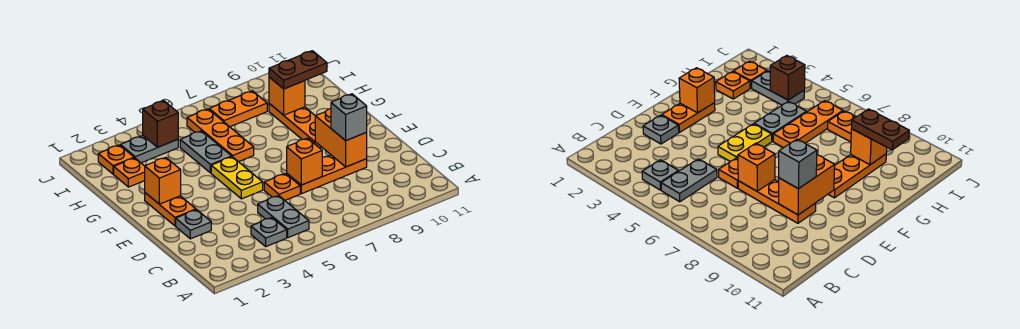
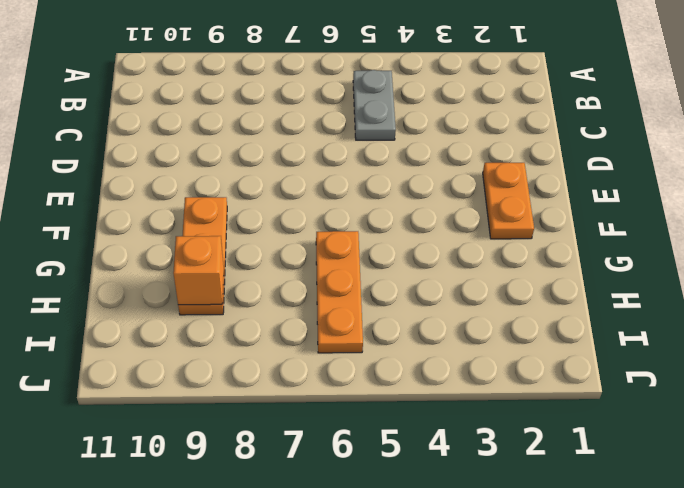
none -> grey 1x1 plate [251,218,287,246]
none -> grey 1x1 plate [176,210,211,239]
none -> orange 1x1 plate [264,174,300,200]

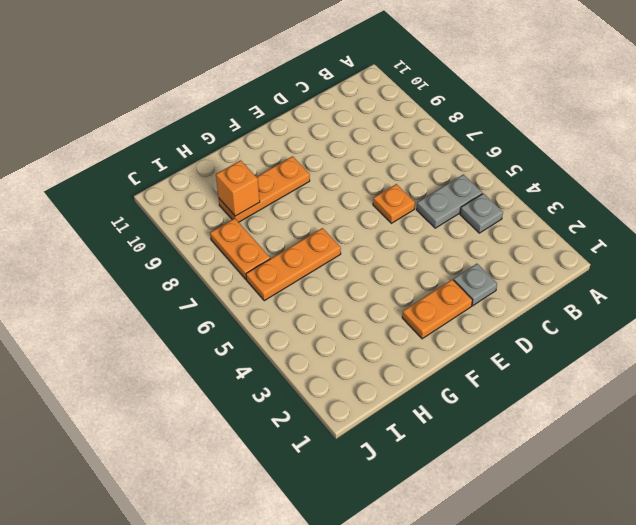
none -> orange 1x3 plate [287,155,367,194]
none -> yellow 1x2 plate [211,157,263,199]
none -> grey 1x2 plate [180,131,232,173]

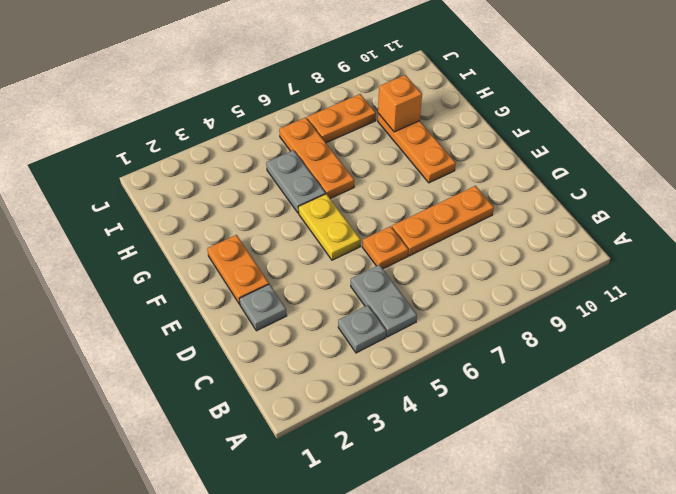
none -> orange 1x1 plate [114,158,145,187]
none -> orange 1x1 plate [98,145,134,174]
none -> grey 1x2 plate [120,136,178,163]

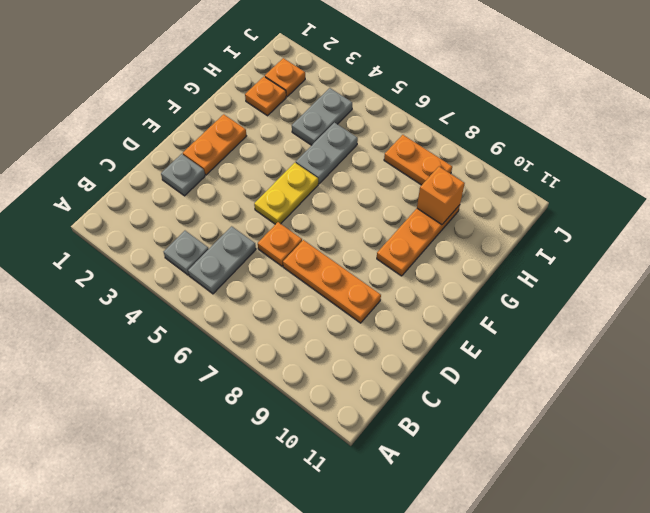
grey 1x2 plate [292,88,352,145] -> grey 1x2 plate turned to [120,136,178,163]
none -> orange 1x3 plate [187,109,254,162]
none -> orange 1x1 brick [287,138,322,185]
none -> orange 1x2 brick [315,109,367,167]

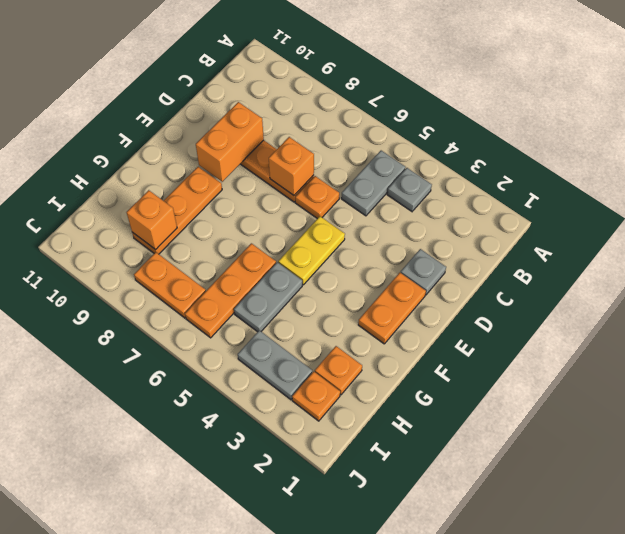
none -> orange 1x1 brick [145,157,181,204]
none -> brown 1x1 brick [143,101,178,147]
none -> grey 1x1 brick [331,94,367,141]

